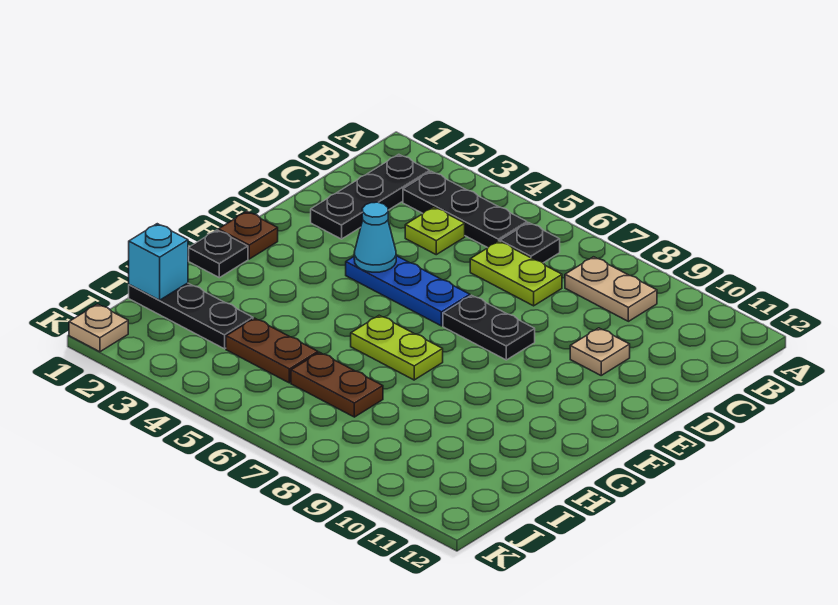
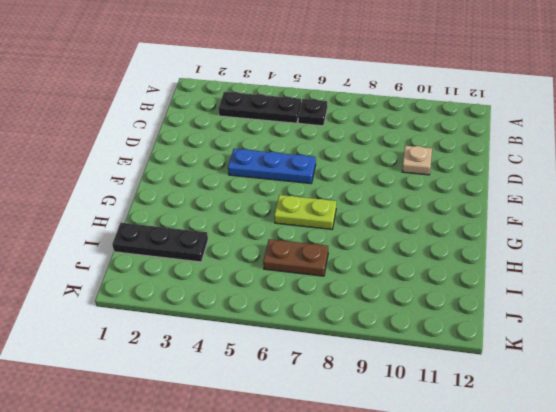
none -> black 1x3 plate [311,154,430,239]
none -> tan 1x2 plate [565,257,657,321]
none -> lime 1x1 plate [405,207,465,255]

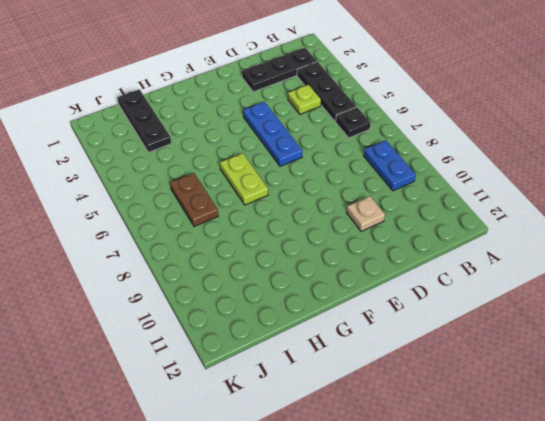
blue 1x2 plate [364,140,416,191] -> tan 1x2 plate [565,257,657,321]
none -> lime 1x2 plate [470,241,562,306]
none -> black 1x2 plate [443,295,535,360]
none -> brown 1x1 plate [218,212,278,259]

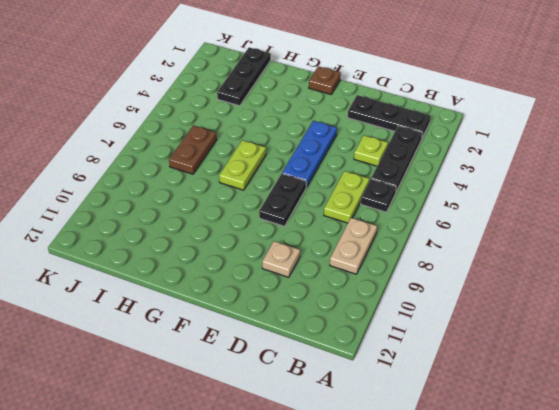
none -> black 1x1 plate [189,230,248,278]
none -> brown 1x2 plate [226,318,318,383]
none -> tan 1x1 plate [69,304,128,352]

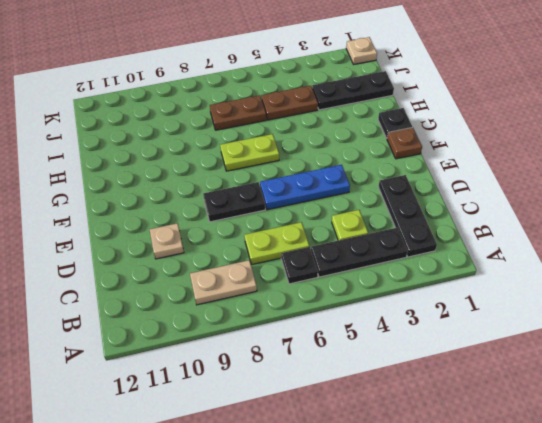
none -> cyan 1x1 cone [354,202,396,272]
none -> cyan 1x1 brick [129,224,188,300]

